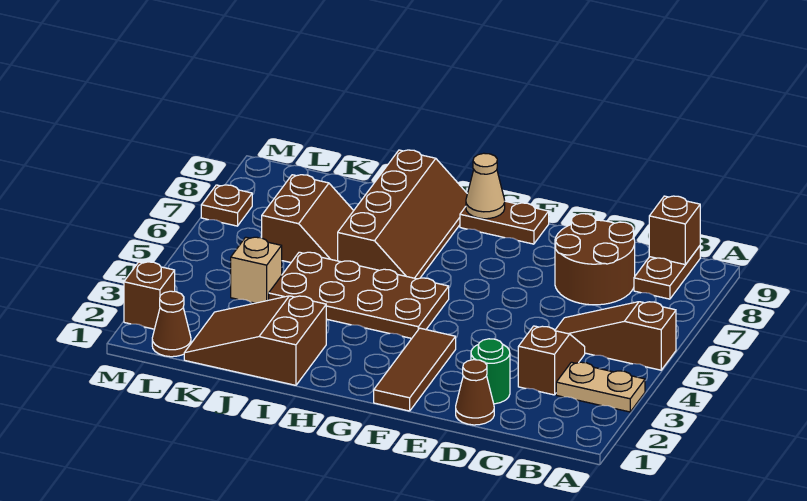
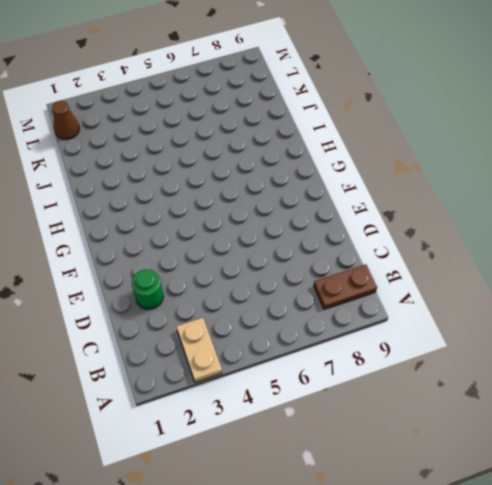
none -> brown 1x3 slope [555,302,676,370]
none -> brown 1x2 slope [518,326,585,395]
none -> brown 2x2 round brick [555,214,635,305]

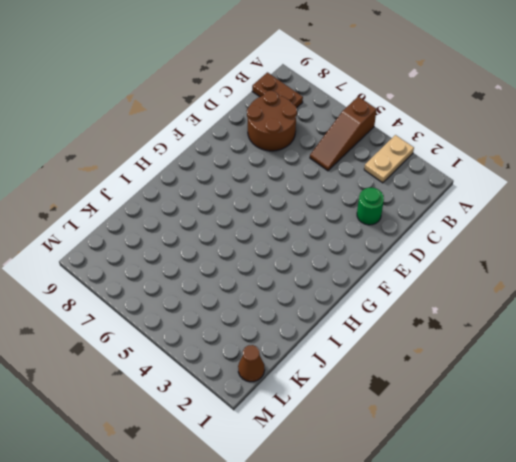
none -> brown 1x2 slope [518,326,585,395]
none -> brown 1x1 cone [456,360,494,425]
none -> brown 1x3 tile [374,328,456,411]

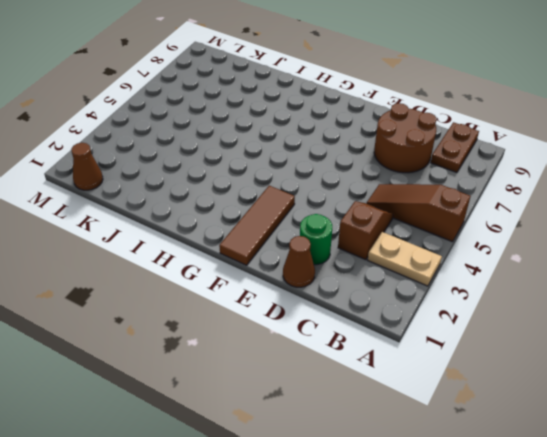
none -> brown 1x2 plate [460,201,549,244]
none -> brown 2x4 plate [269,252,449,338]
none -> brown 2x4 slope [338,150,467,279]

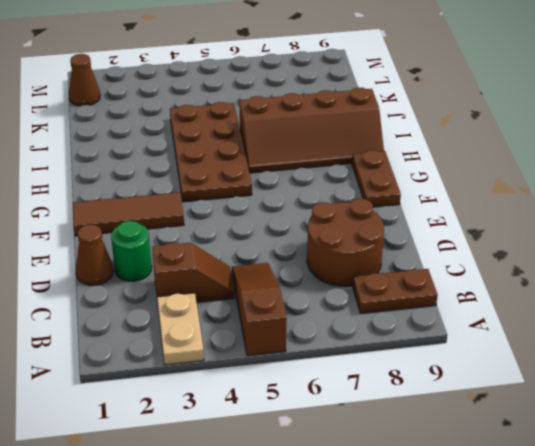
none -> brown 2x3 slope [184,296,326,385]
none -> brown 2x2 slope [262,175,354,262]
none -> tan 1x1 brick [231,237,282,303]

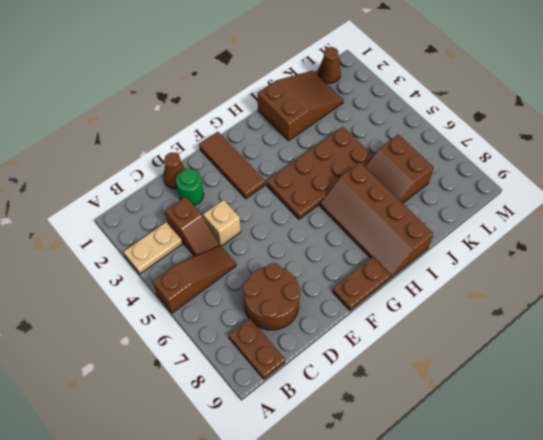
tan 1x1 brick [203,200,241,246] -> tan 1x1 brick moved to [231,237,282,303]
none -> brown 1x1 brick [124,262,175,329]
none -> brown 1x1 plate [201,185,252,226]
none -> brown 1x1 brick [649,196,700,265]

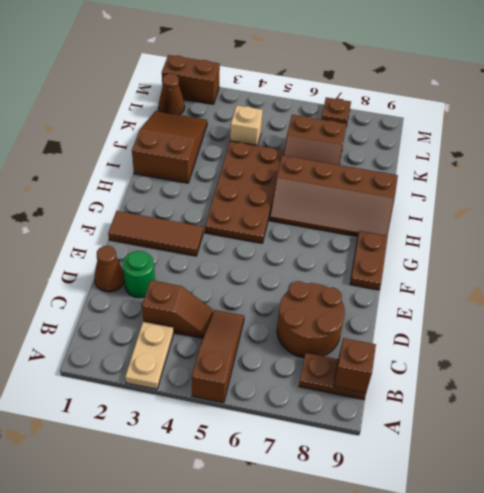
brown 1x2 brick [162,55,220,104] -> brown 1x1 brick [124,262,175,329]
none -> tan 1x1 cone [466,153,505,219]

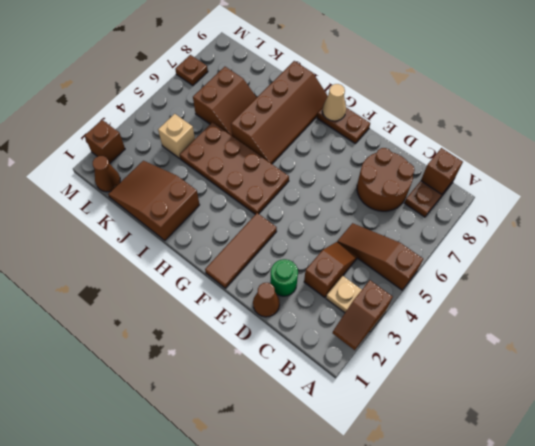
brown 1x2 slope [333,280,393,350] -> none

